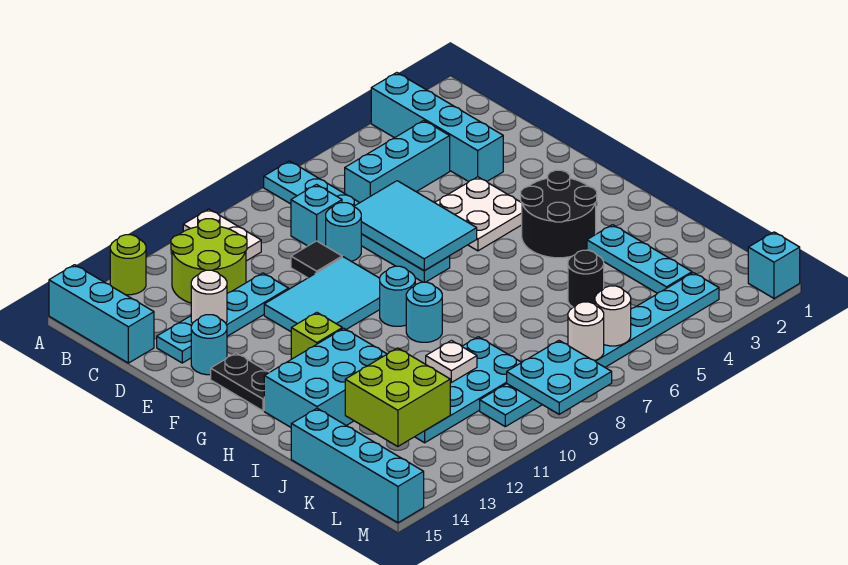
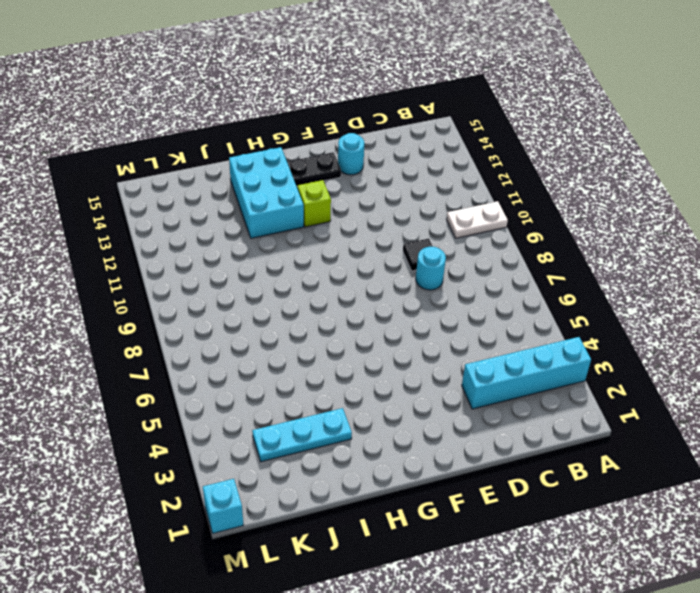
none -> cyan 1x6 plate [264,161,450,282]
none -> lime 1x1 round brick [110,235,146,295]
none -> cyan 1x3 brick [49,265,154,363]
none -> lime 2x2 round brick [171,219,247,303]

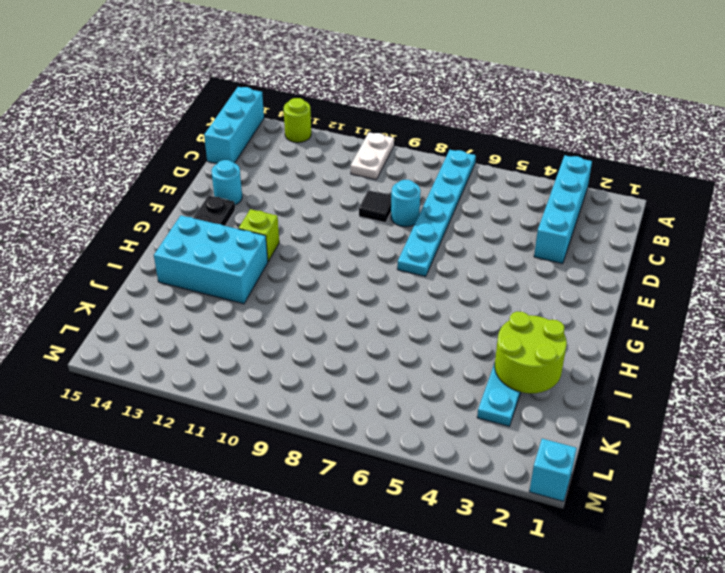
lime 2x2 round brick [495,311,567,393] -> lime 2x2 round brick moved to [171,219,247,303]
none -> cyan 1x3 brick [345,121,450,202]
none -> cyan 1x1 brick [291,185,342,246]
none -> cyan 1x4 plate [157,273,288,363]
none -> white 2x2 plate [435,177,522,251]

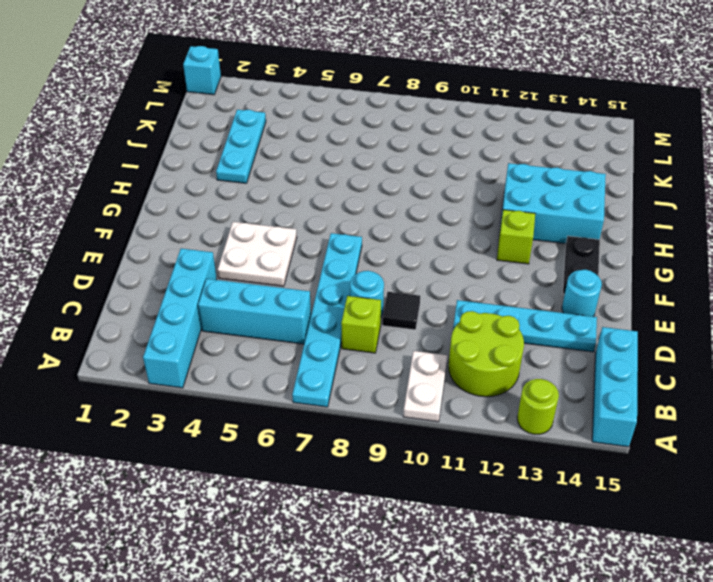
lime 1x1 brick [341,296,381,353] -> cyan 1x1 brick [291,185,342,246]
none -> cyan 2x3 tile [264,257,380,332]
none -> black 2x2 round brick [521,170,597,258]
none -> cyan 1x1 round brick [380,266,415,326]
none -> cyan 1x1 round brick [406,282,442,342]

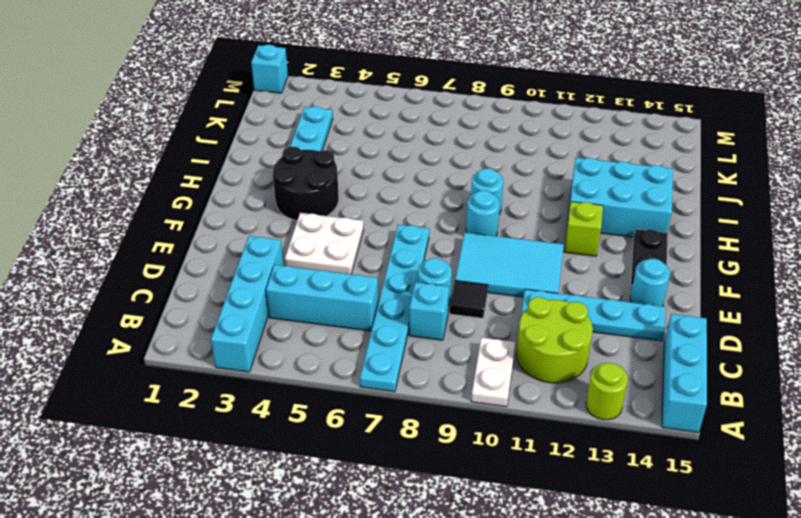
none -> black 1x1 round brick [568,250,604,307]
none -> cyan 2x4 plate [415,337,522,443]
none -> cyan 1x4 brick [291,408,424,523]
none -> cyan 1x8 plate [480,273,719,427]

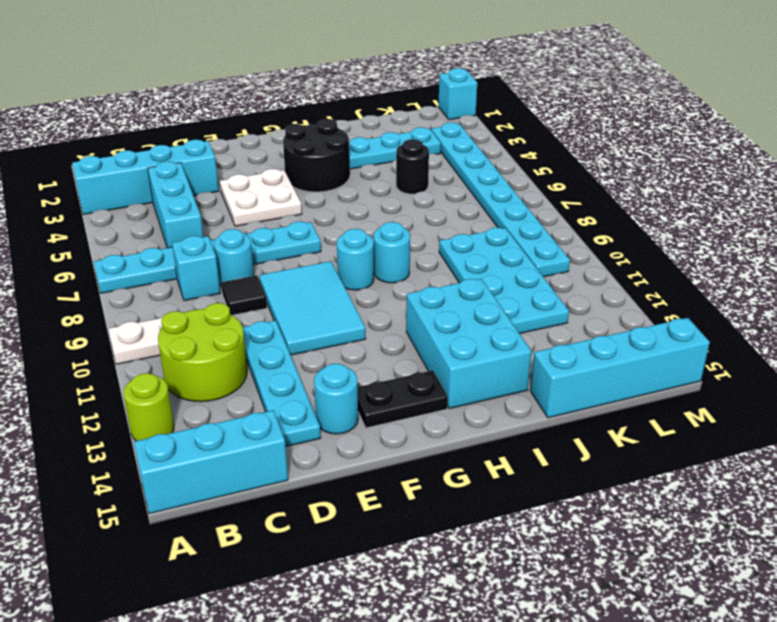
none -> lime 1x1 brick [291,312,342,359]
none -> cyan 2x3 tile [354,181,477,271]
none -> white 1x1 round brick [191,270,227,323]
none -> white 1x1 plate [426,341,477,382]

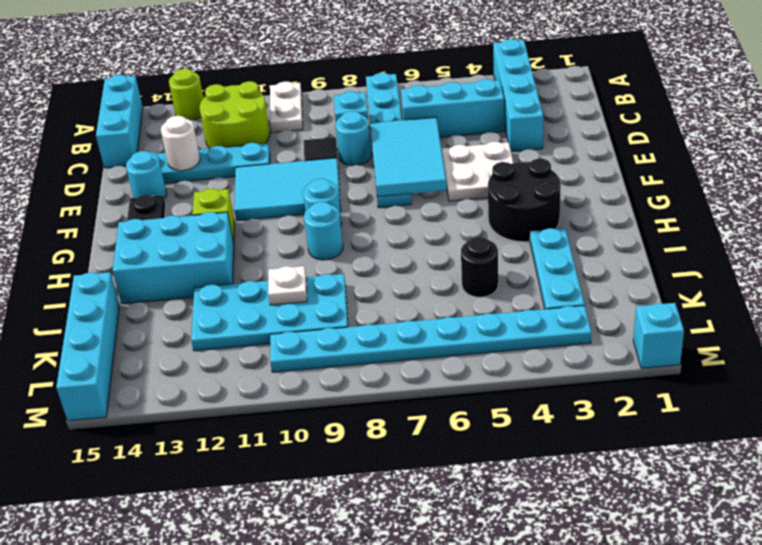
none -> lime 2x2 brick [345,348,450,447]
none -> white 1x1 round brick [595,286,631,346]
none -> white 1x1 round brick [568,302,604,361]
none -> cyan 2x2 plate [507,341,612,414]

